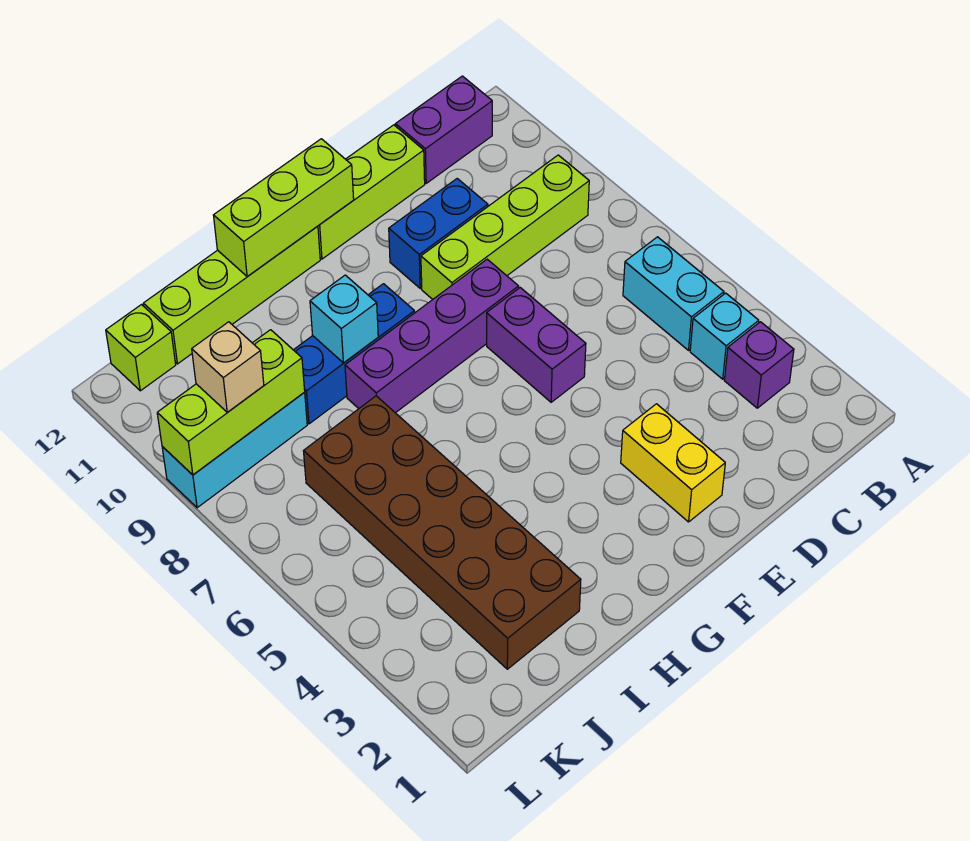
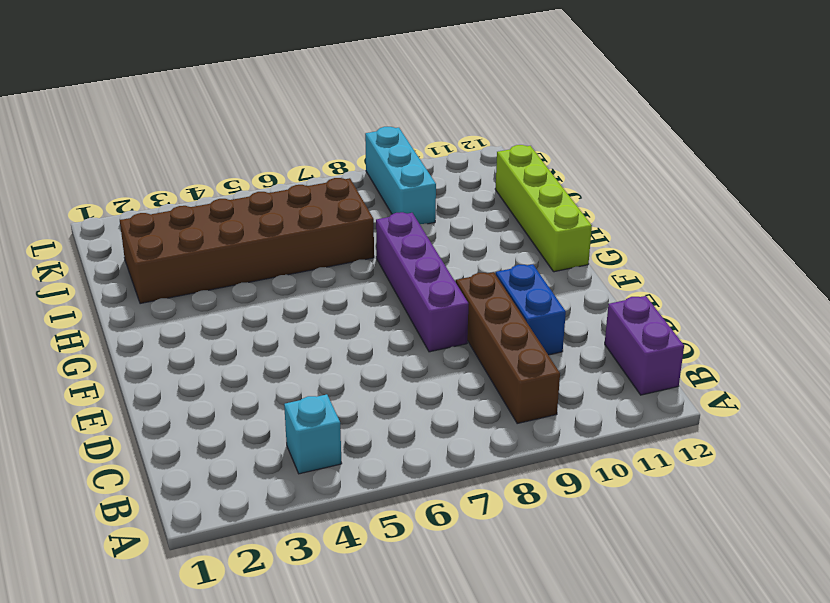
brown 1x4 brick [456,272,560,423] -> lime 1x4 brick [421,155,589,299]
none -> purple 1x1 brick [724,322,794,408]
none -> cyan 1x2 brick [623,237,724,350]
none -> lime 1x3 brick [318,125,425,259]

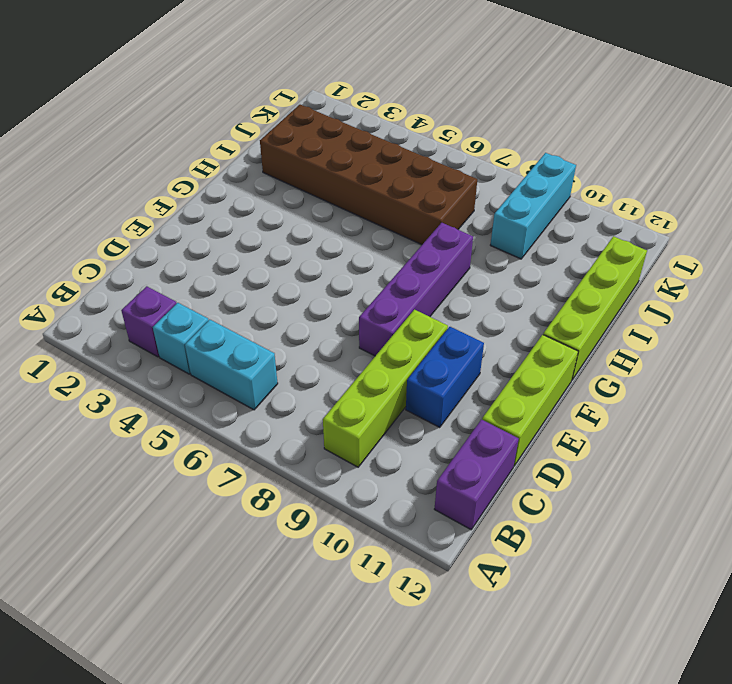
none -> yellow 1x2 brick [621,404,725,522]
none -> purple 1x2 brick [487,288,586,402]
none -> blue 1x3 brick [294,284,415,424]

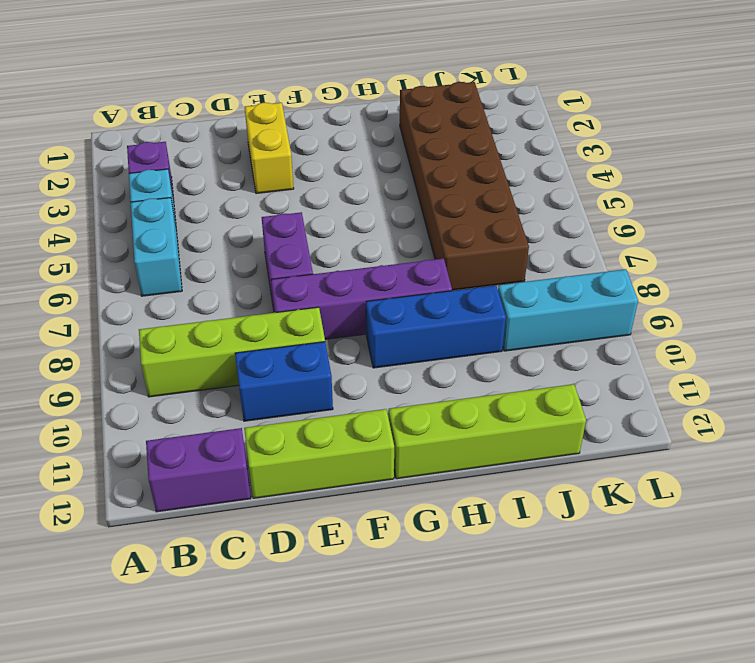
none -> lime 1x1 brick [106,305,176,391]
none -> lime 1x3 brick [214,139,354,277]
none -> cyan 1x1 brick [310,275,378,363]

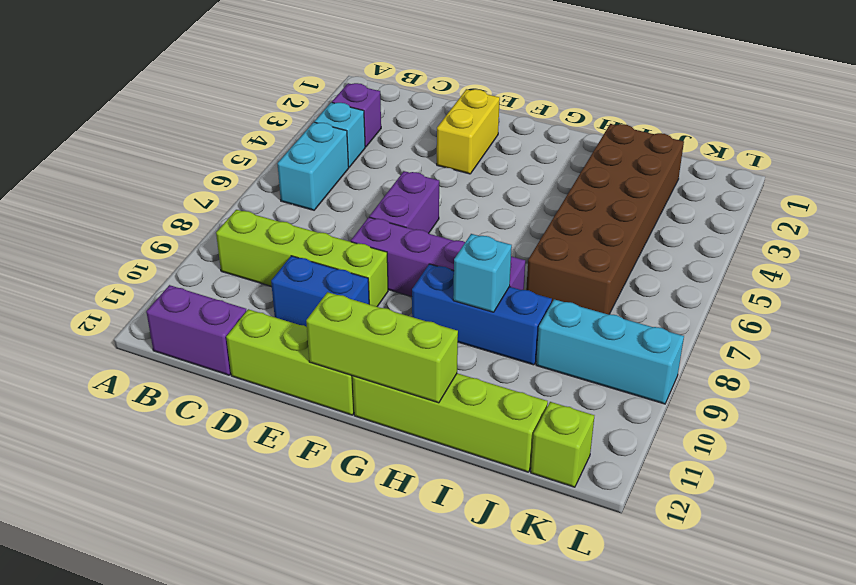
none -> lime 1x3 brick [157,330,305,475]
none -> tan 1x1 brick [192,322,264,412]

